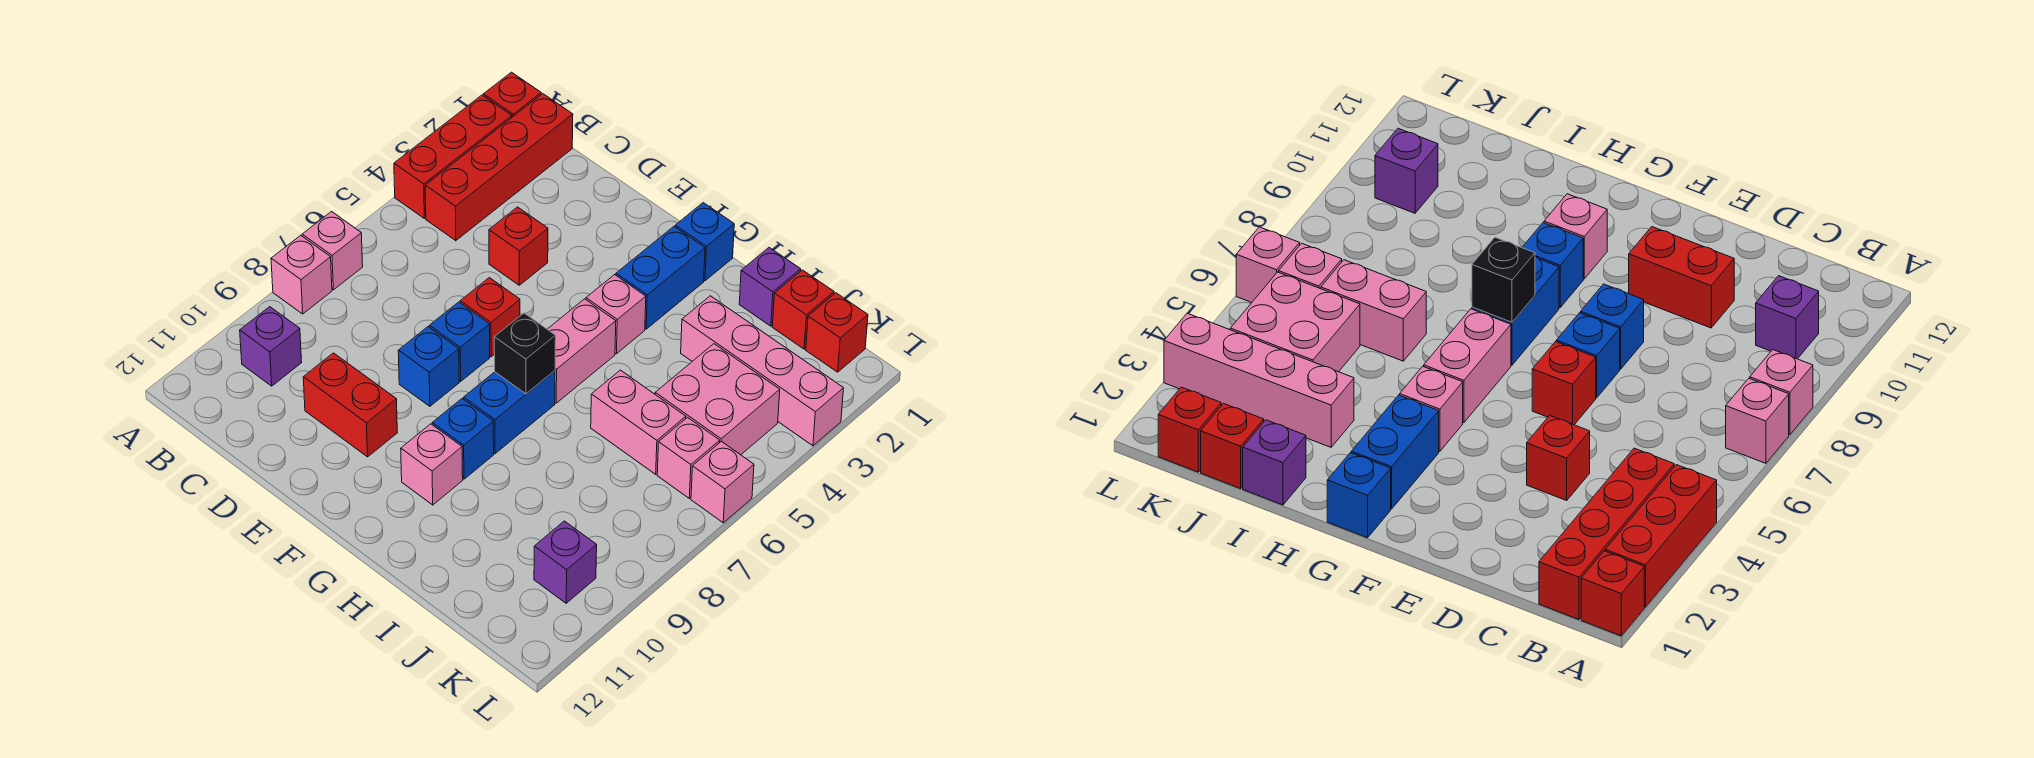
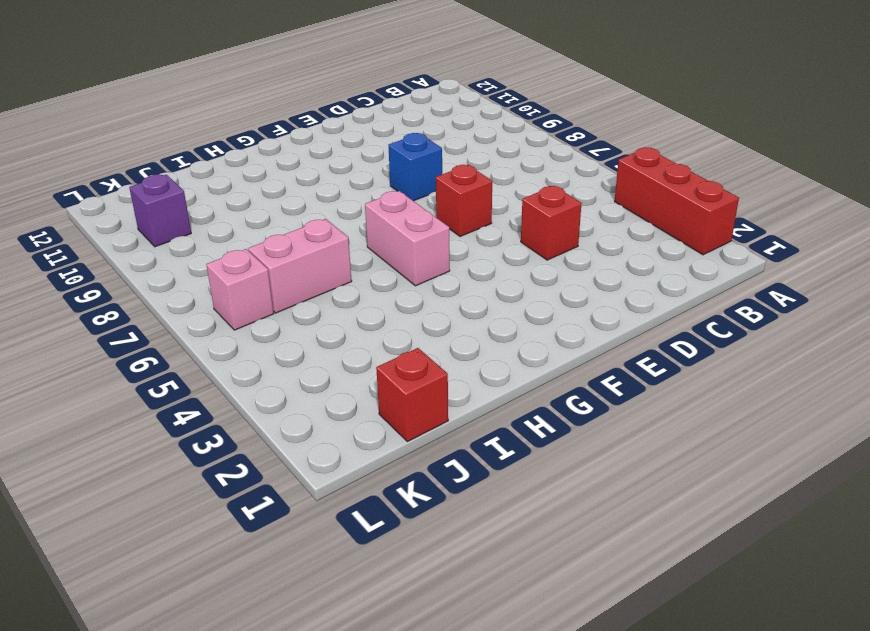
none -> red 1x1 brick [483,72,541,117]
none -> pink 1x1 brick [302,212,363,290]
none -> pink 1x1 brick [271,235,332,314]

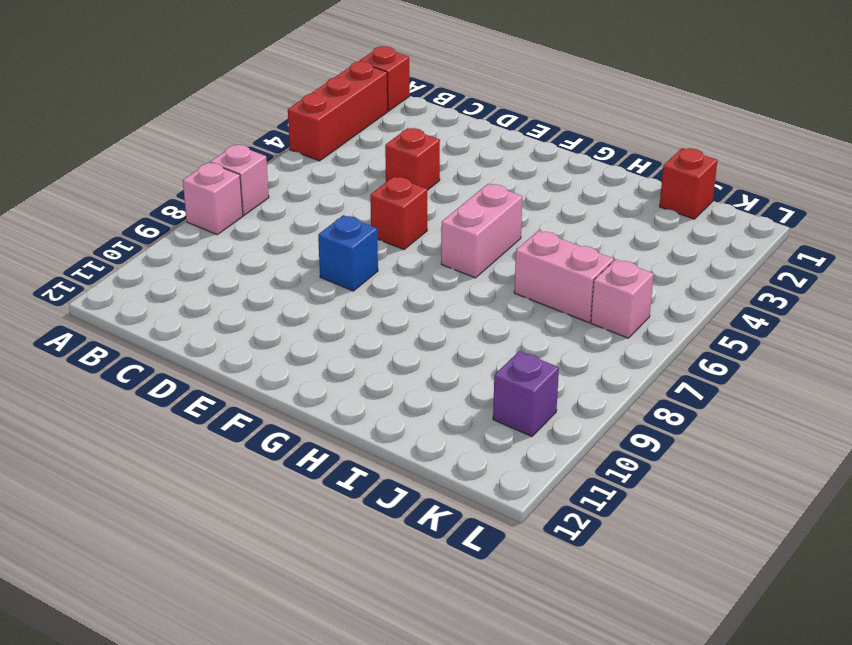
none -> red 1x4 brick [425,94,573,241]
none -> purple 1x1 brick [240,307,302,386]
none -> red 1x2 brick [303,353,397,457]

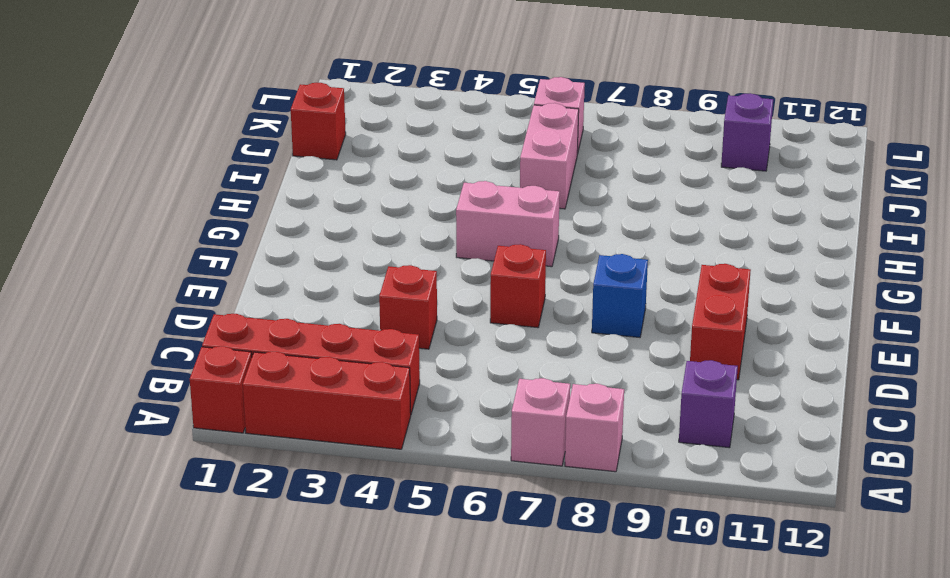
none -> blue 1x1 brick [429,302,490,381]
none -> blue 1x1 brick [675,203,734,281]
none -> blue 1x2 brick [616,227,705,329]

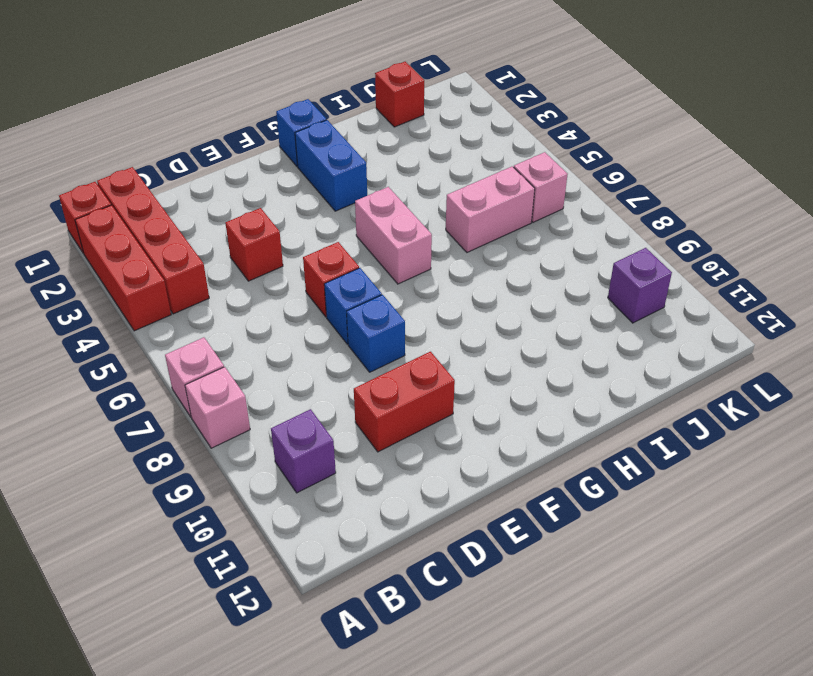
none -> pink 1x1 brick [586,275,646,354]
none -> blue 1x2 brick [464,371,555,454]
none -> blue 1x1 brick [432,399,494,479]

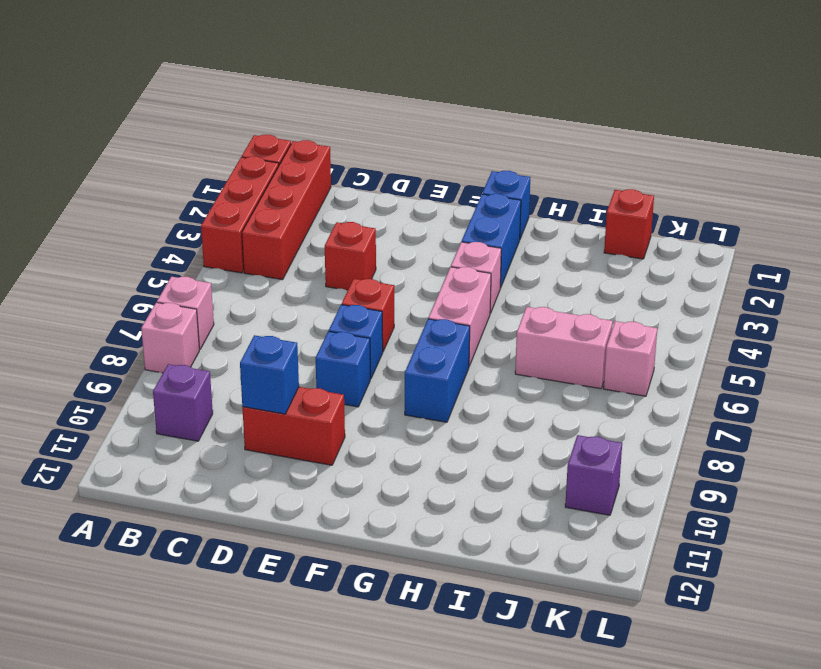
blue 1x1 brick [240,335,299,414] -> blue 1x1 brick moved to [432,399,494,479]
none -> pink 1x1 brick [401,424,463,505]
none -> purple 1x1 brick [739,248,801,326]
none -> pink 1x4 brick [681,296,844,446]

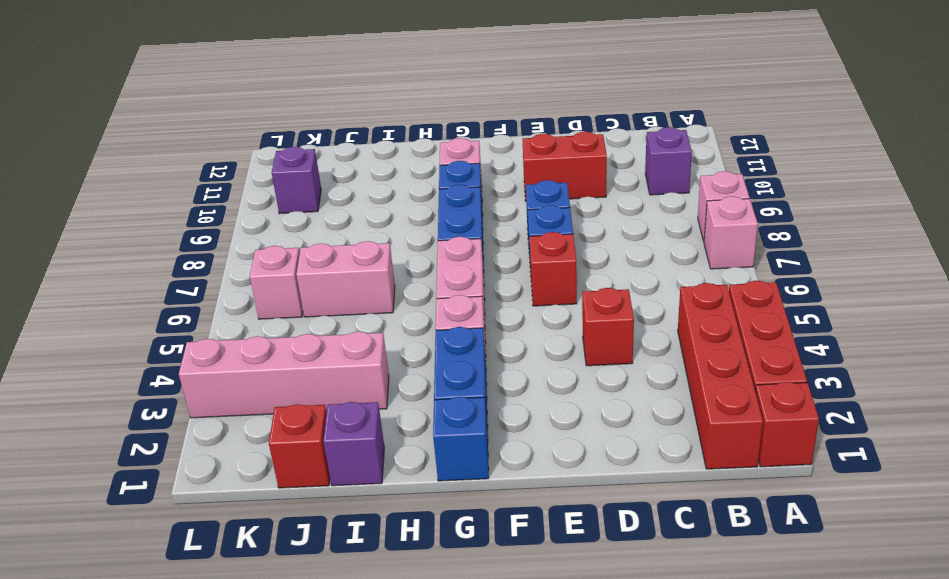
none -> pink 2x2 brick [655,344,780,455]
none -> red 1x1 brick [806,293,868,372]
none -> pink 1x1 brick [691,442,754,523]

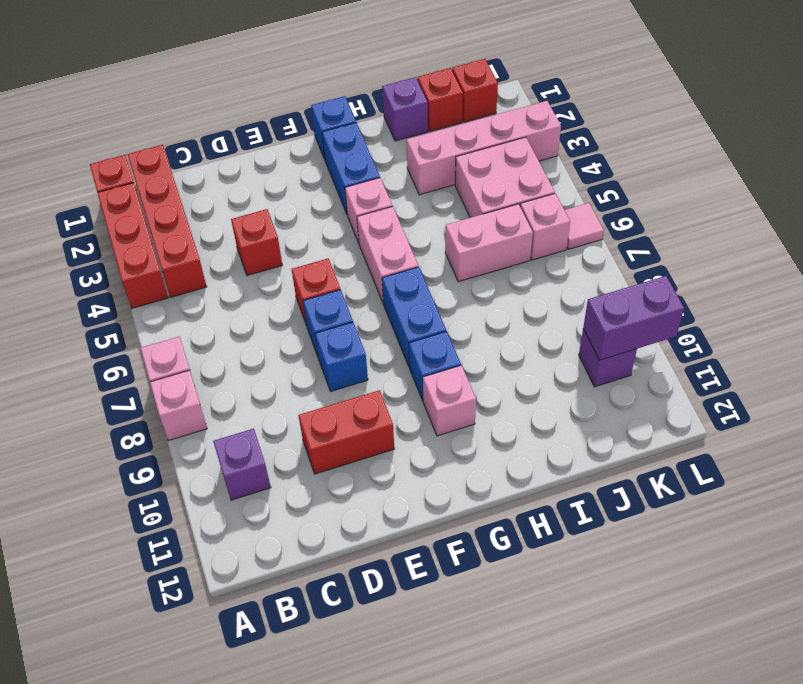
purple 1x2 brick [583,276,684,360] -> none
pink 1x1 tile [565,203,604,249] -> pink 1x1 brick [691,442,754,523]
none -> black 1x1 brick [494,313,556,394]

